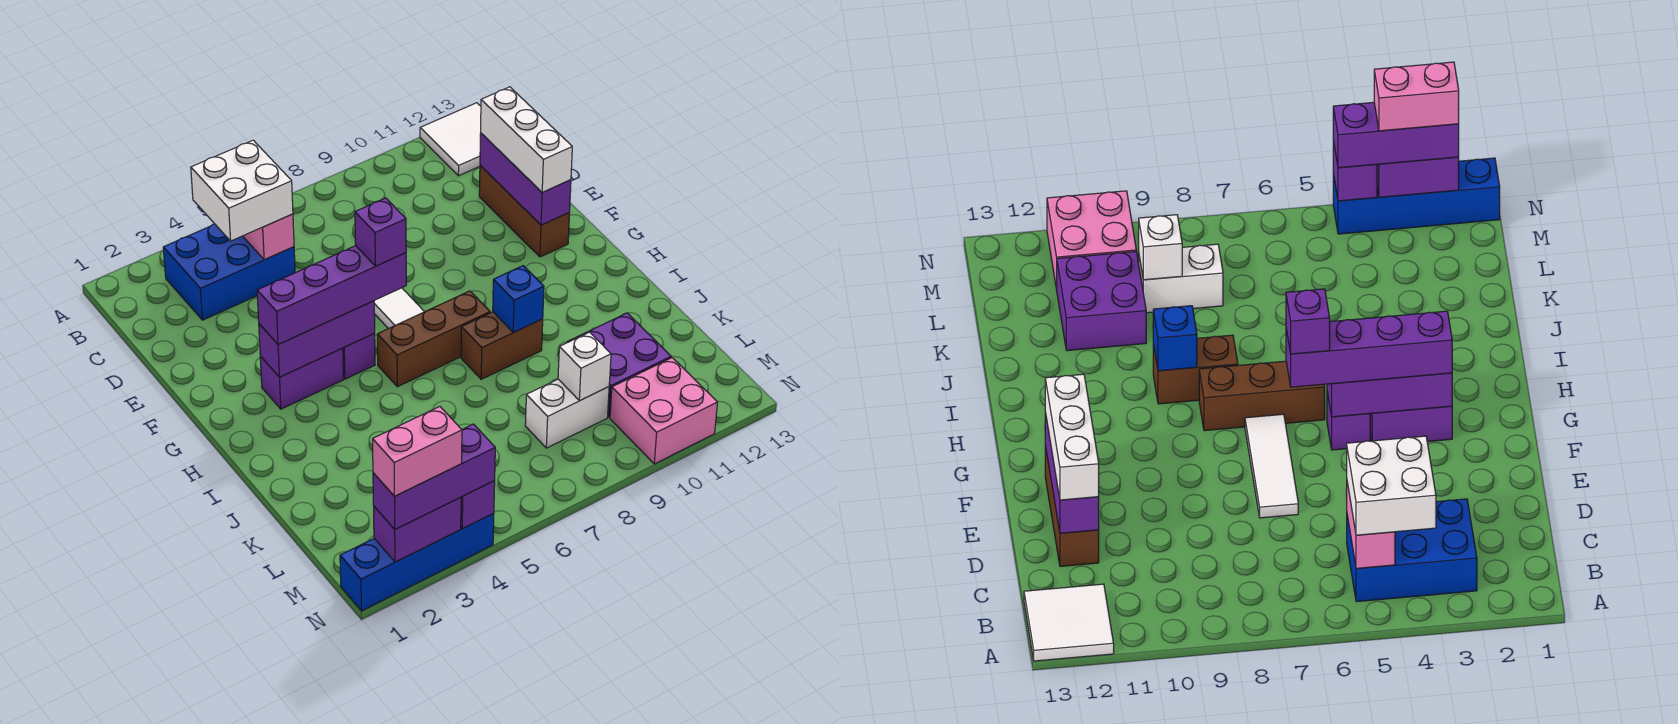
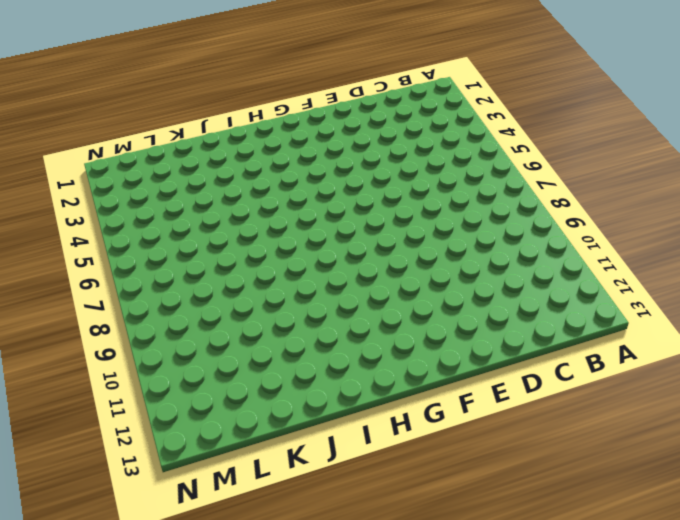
none -> white 2x2 tile [420,103,481,176]
none -> blue 2x3 brick [163,224,295,320]
none -> brown 1x3 brick [479,165,570,257]

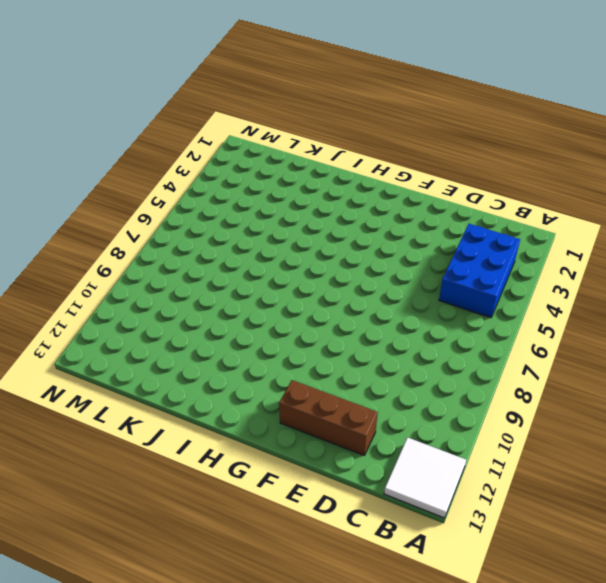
none -> white 1x3 tile [374,288,424,329]
none -> purple 1x2 brick [260,348,343,409]
none -> purple 1x1 brick [343,334,375,379]

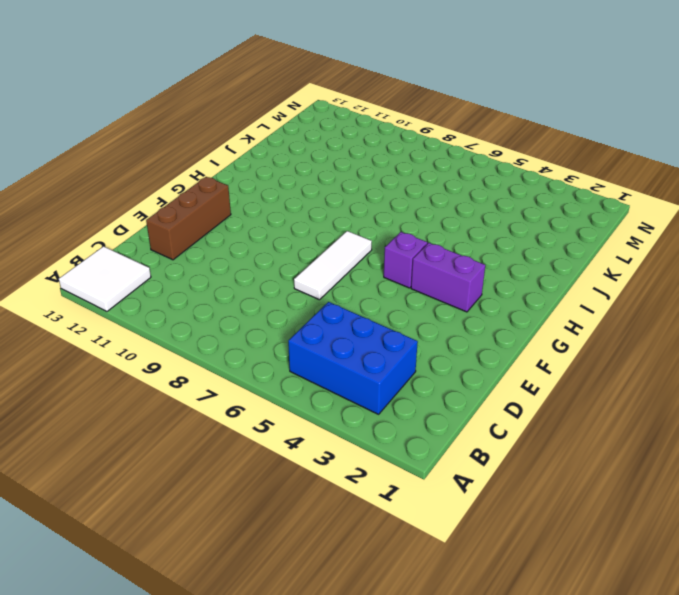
none -> brown 1x3 brick [377,291,490,387]
none -> brown 1x2 brick [461,312,543,379]
none -> purple 2x2 brick [567,313,671,417]

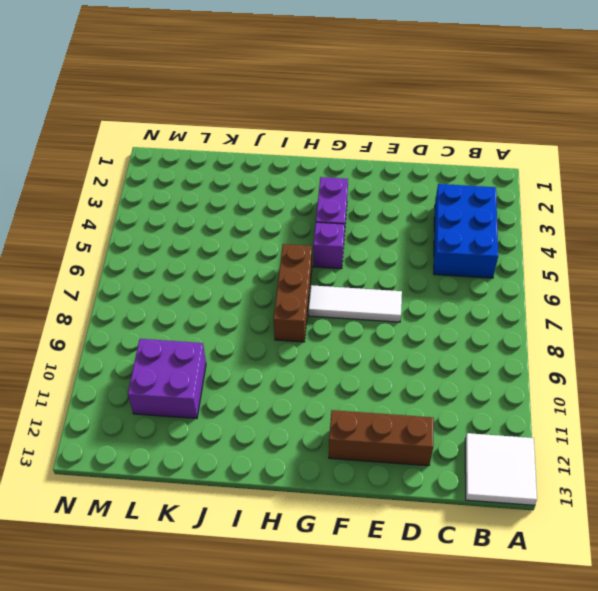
none -> brown 1x2 brick [461,312,543,379]
none -> white 1x2 brick [525,379,609,448]
none -> pink 2x2 brick [610,358,718,464]

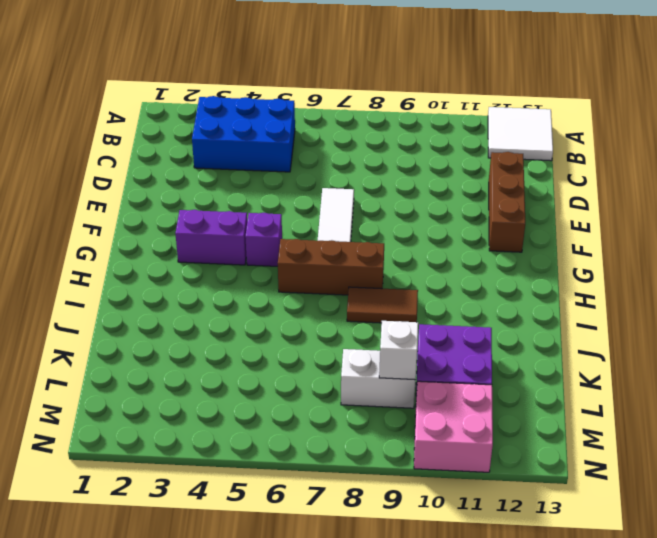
brown 1x2 tile [347,287,418,323] -> brown 1x2 brick [461,312,543,379]
none -> blue 1x4 brick [340,513,494,611]
none -> pink 1x2 brick [243,214,294,260]
none -> purple 1x3 brick [480,133,571,225]

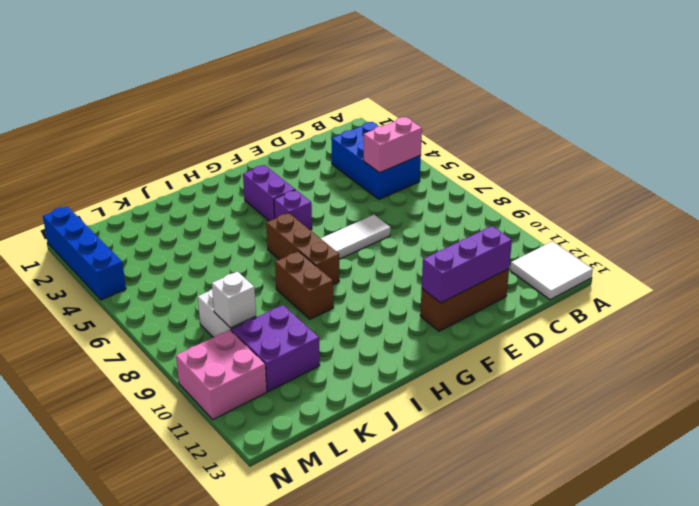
none -> purple 1x3 brick [259,301,375,377]
none -> blue 1x1 brick [493,266,544,332]
none -> purple 1x2 brick [374,497,461,562]

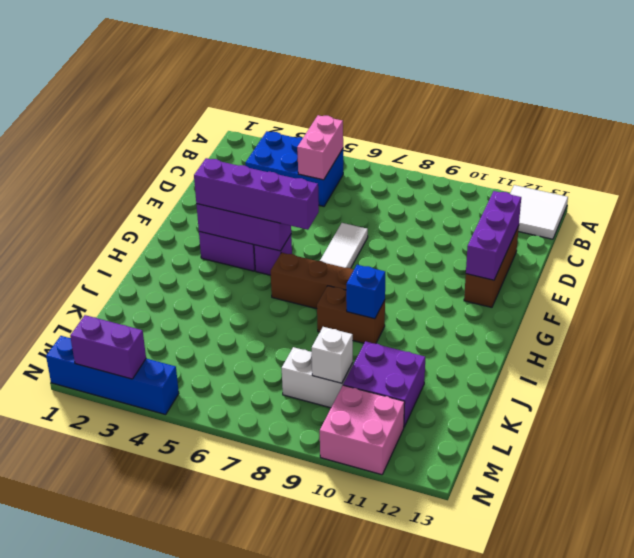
none -> purple 1x1 brick [461,481,495,529]
none -> white 2x2 brick [191,140,293,241]
none -> white 1x3 brick [481,87,572,192]

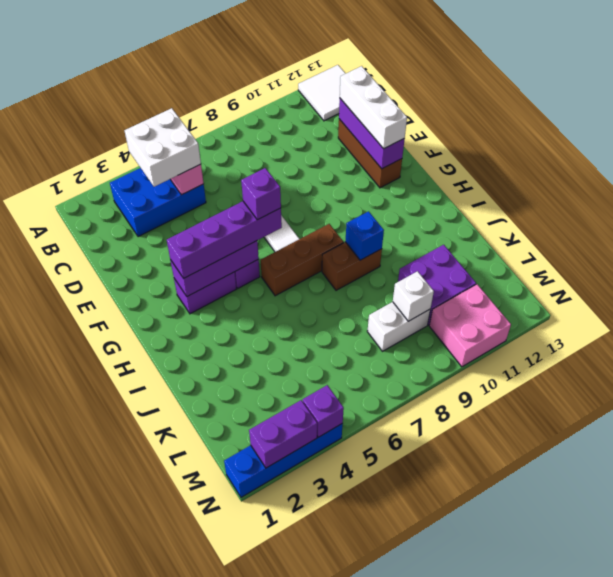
none -> purple 1x3 brick [373,424,495,529]
none -> pink 1x2 brick [373,407,462,496]

